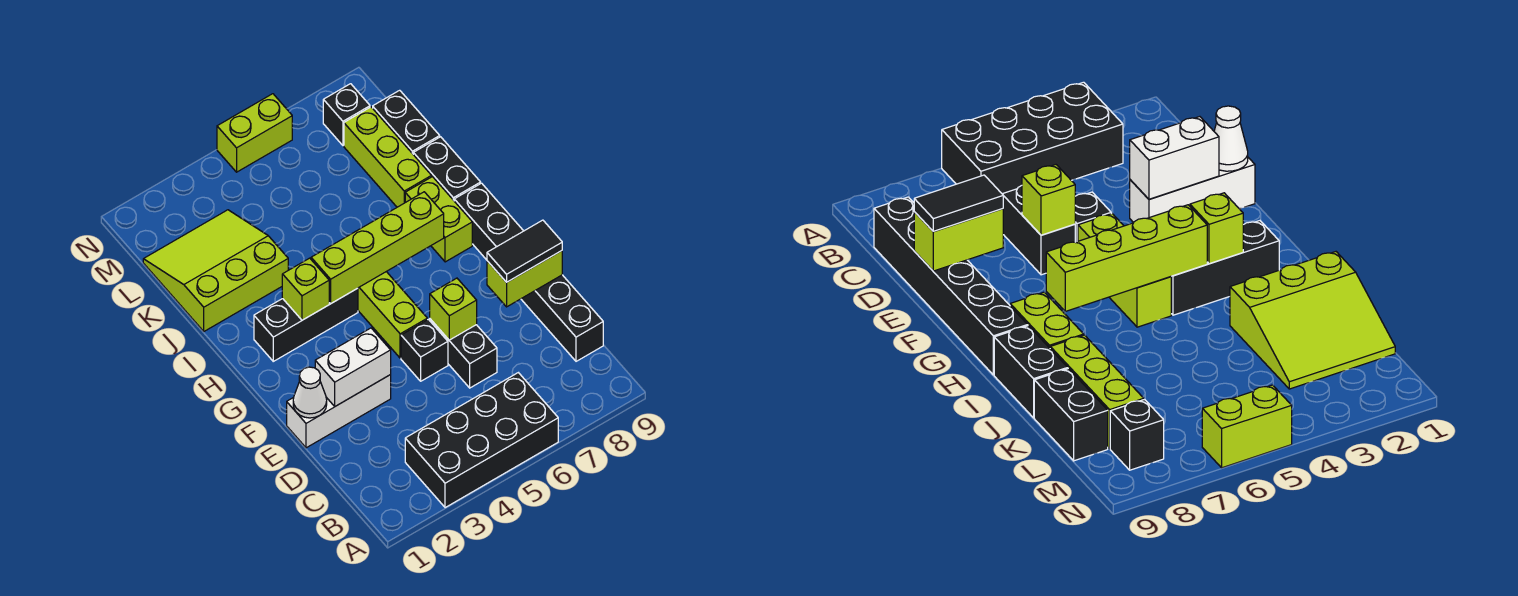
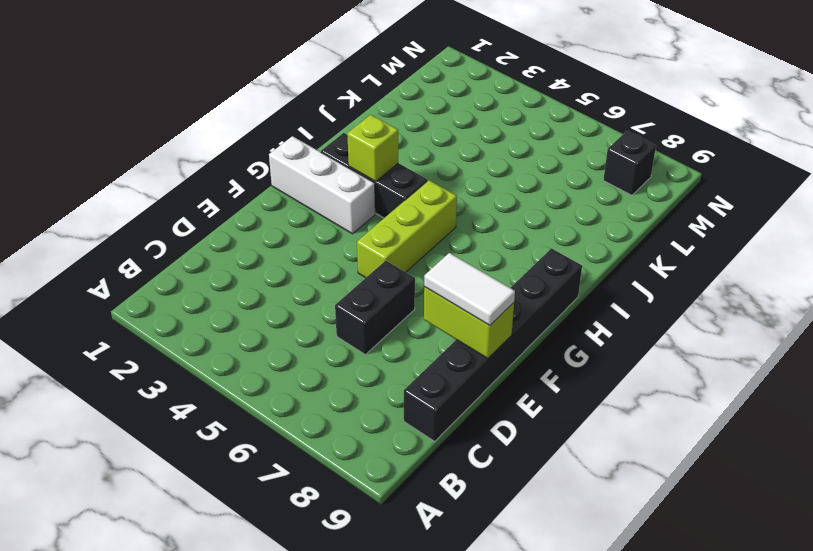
white 1x2 tile [424,253,515,326] -> black 1x2 tile [487,220,562,282]
white 1x3 brick [269,136,375,234] -> white 1x3 brick moved to [287,375,391,448]
none -> black 2x4 brick [405,373,558,508]
none -> black 1x1 brick [401,319,448,381]
none -> lime 1x2 brick [405,177,472,262]

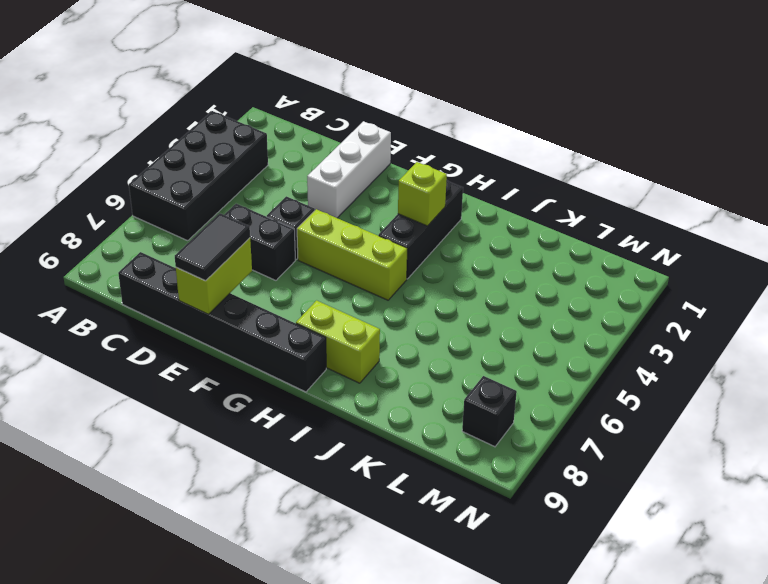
none -> black 1x2 brick [413,137,481,200]
none -> lime 3x3 slope [143,210,288,331]
none -> lime 1x3 brick [344,107,432,207]

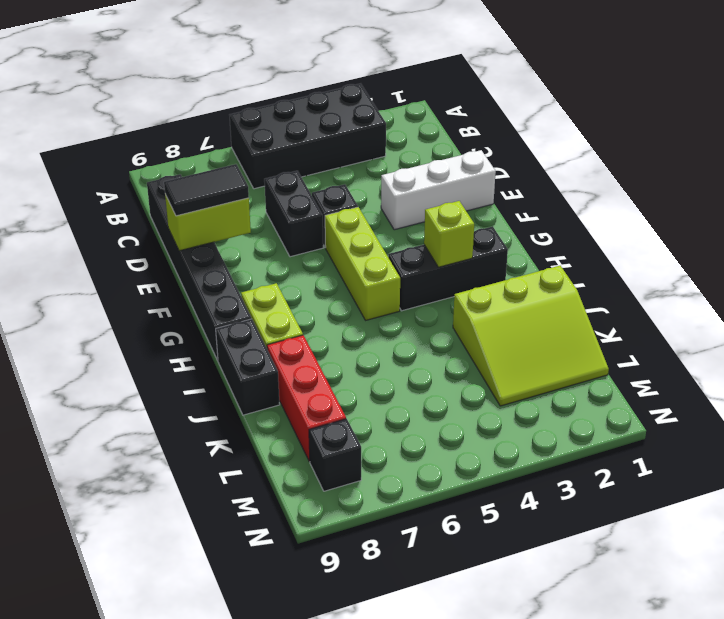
red 1x3 brick [267,335,346,461] -> lime 1x3 brick [344,107,432,207]
none -> black 1x2 brick [373,90,440,154]
none -> lime 1x2 brick [217,94,292,172]
none -> white 1x1 cone [293,367,327,418]

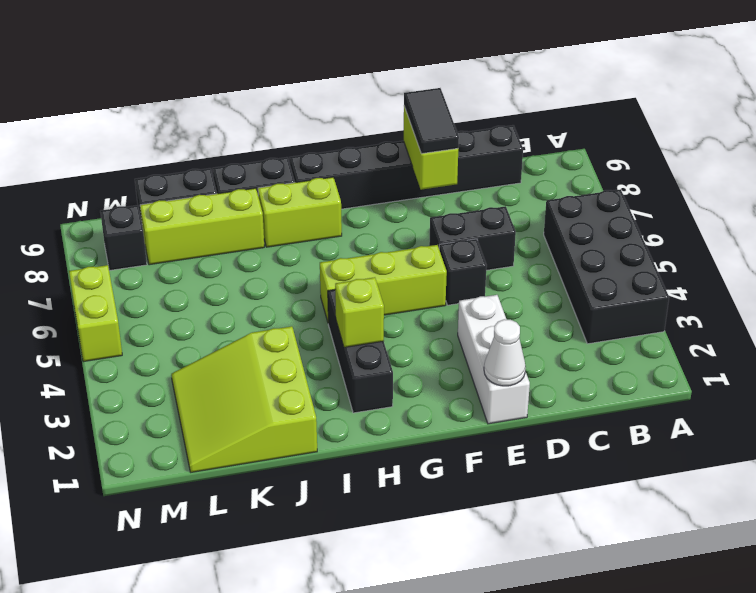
none -> white 1x2 brick [315,328,391,406]
none -> lime 1x1 brick [430,278,477,340]
none -> lime 1x4 brick [311,192,444,303]

